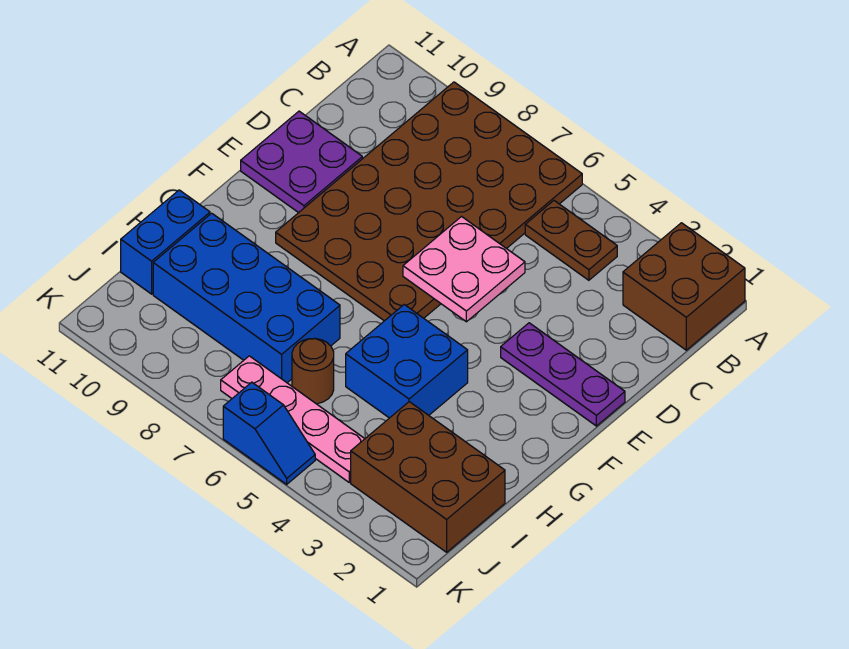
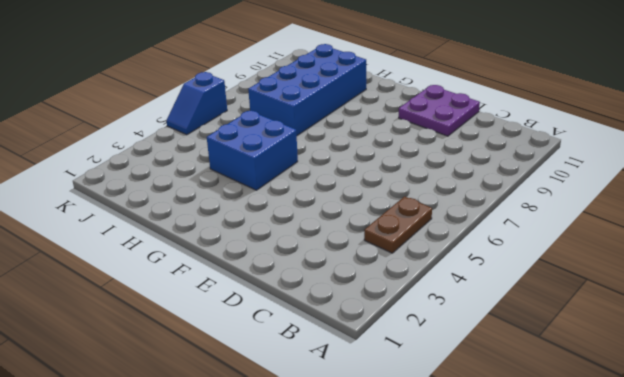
none -> brown 2x2 brick [623,223,745,350]
none -> brown 4x6 plate [276,82,582,321]
none -> purple 1x3 plate [501,323,625,426]

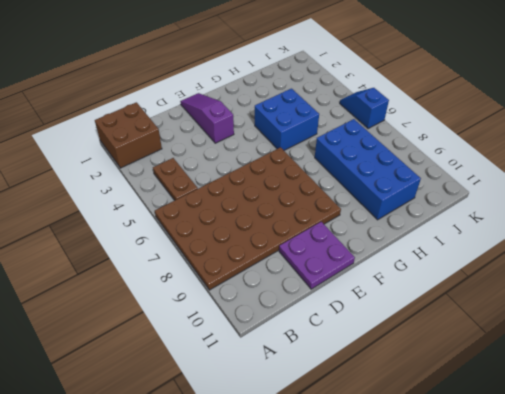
purple 1x3 slope [180,93,234,143] -> purple 1x3 plate [501,323,625,426]
none -> blue 1x2 brick [121,190,210,294]
none -> brown 2x3 brick [351,402,505,552]
none -> brown 1x1 round brick [292,339,334,404]

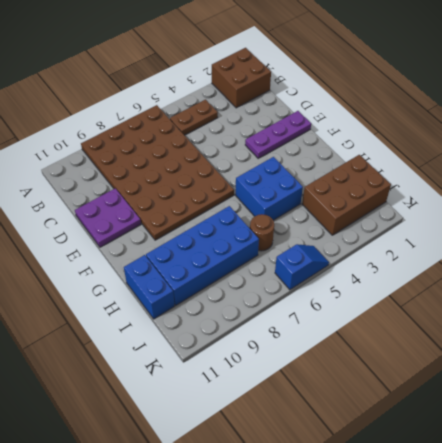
none -> pink 1x4 plate [221,356,365,482]
none -> pink 2x2 plate [403,217,525,322]

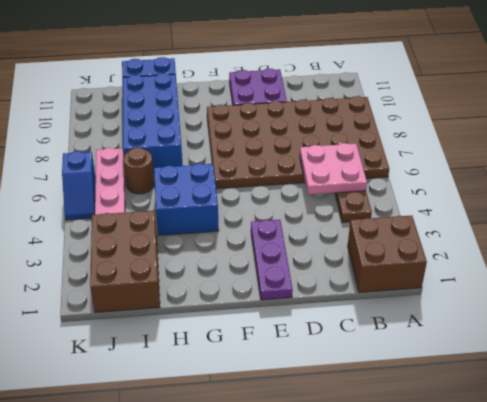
pink 2x2 plate [300,143,367,195] -> pink 2x2 plate moved to [403,217,525,322]

